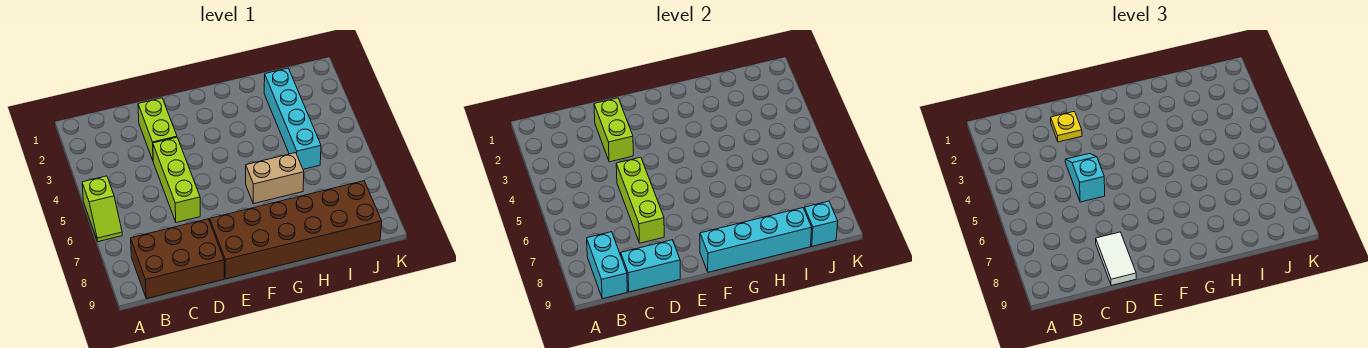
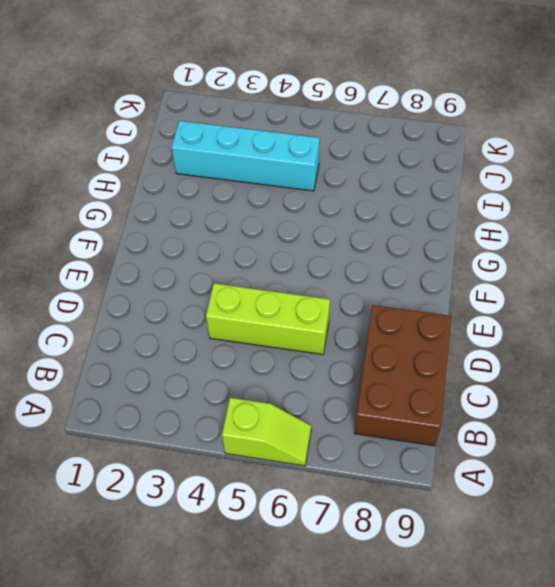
none -> lime 1x2 brick [138,98,177,160]
none -> brown 2x6 brick [210,181,382,279]
none -> tan 1x2 brick [246,153,304,204]

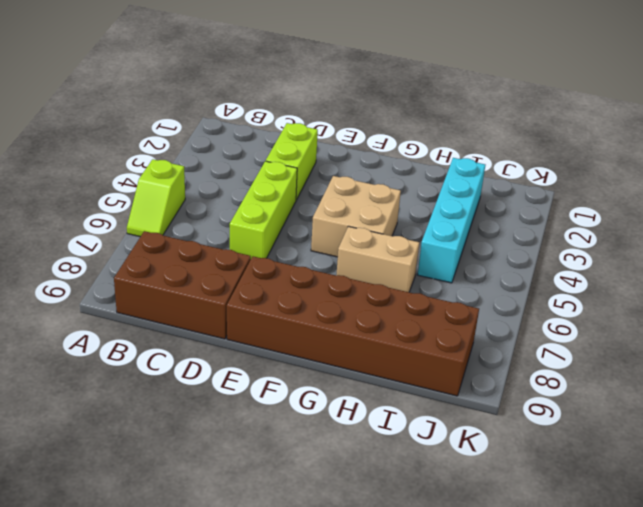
tan 2x2 brick [311,176,401,257] -> none
none -> cyan 1x2 brick [587,232,627,299]
none -> cyan 1x2 brick [621,240,680,292]
none -> lime 1x2 brick [594,98,633,162]

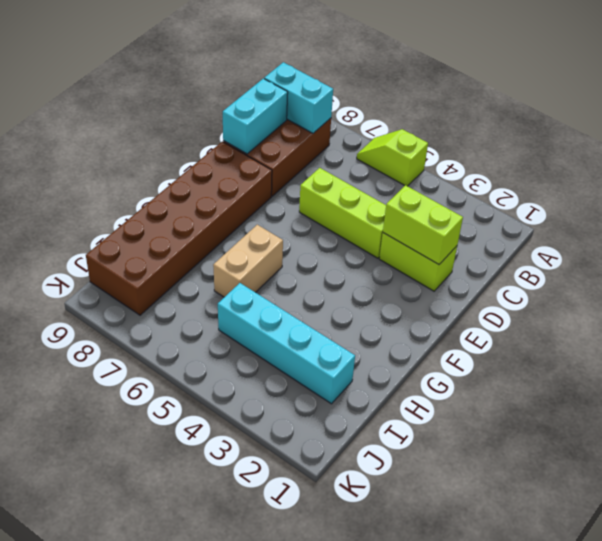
none -> lime 1x3 brick [616,157,664,243]
none -> cyan 1x4 brick [700,208,812,272]
none -> cyan 1x1 brick [804,201,838,246]

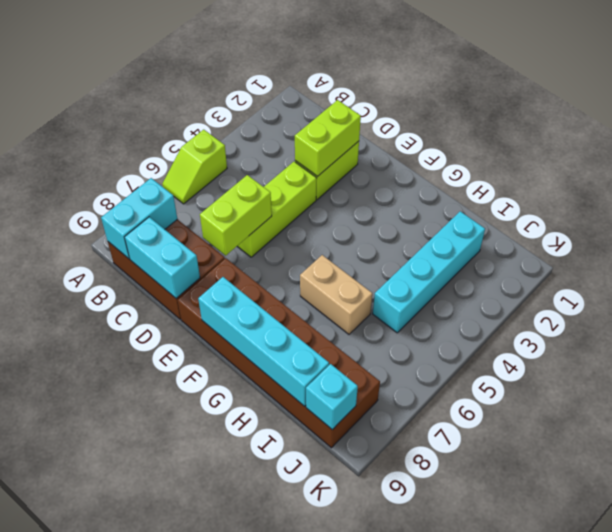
lime 1x2 brick [200,175,272,255] -> lime 1x3 brick [616,157,664,243]
none -> yellow 1x1 plate [1051,111,1082,142]
none -> cyan 1x2 slope [1065,153,1105,202]
none -> white 1x2 tile [1096,232,1136,285]

